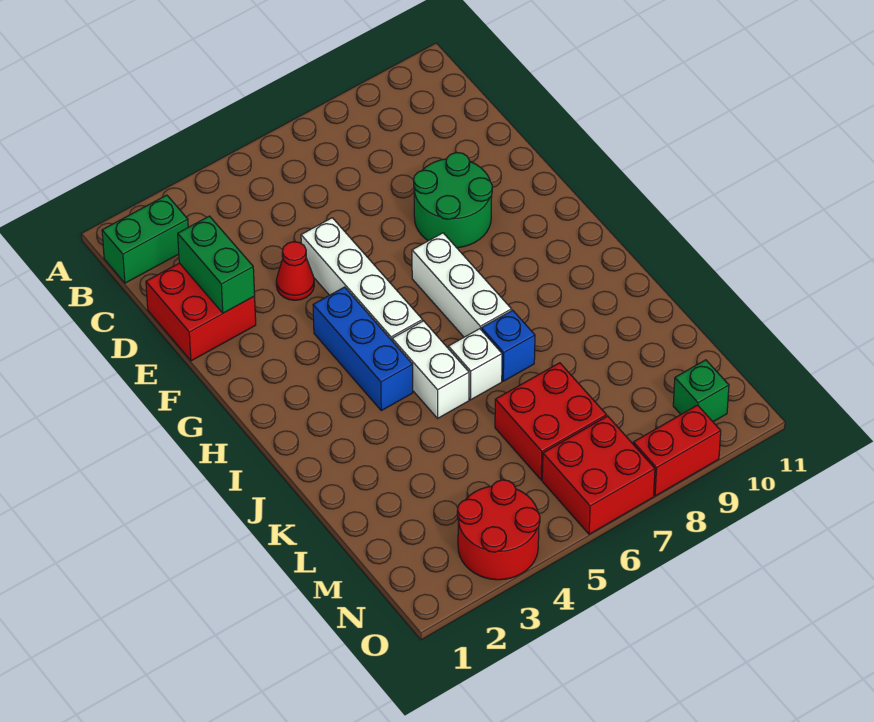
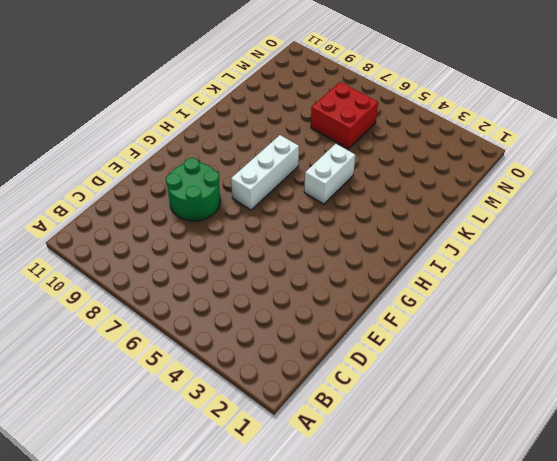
none -> green 1x2 brick [102,195,188,283]
none -> red 2x2 brick [146,263,256,361]
none -> red 1x1 cone [276,242,314,300]

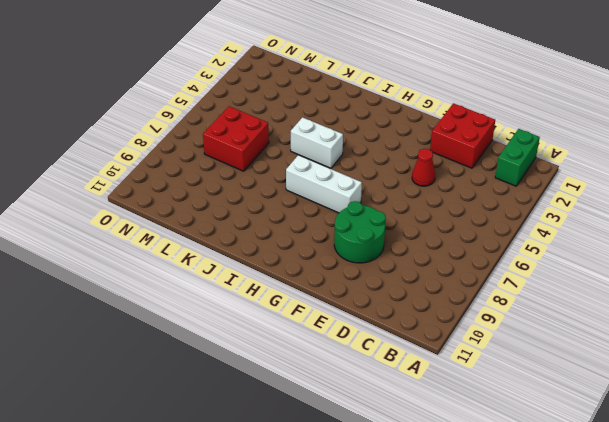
none -> white 1x4 brick [301,218,423,340]
none -> blue 1x3 brick [313,287,413,411]
none -> white 1x1 brick [448,329,502,400]

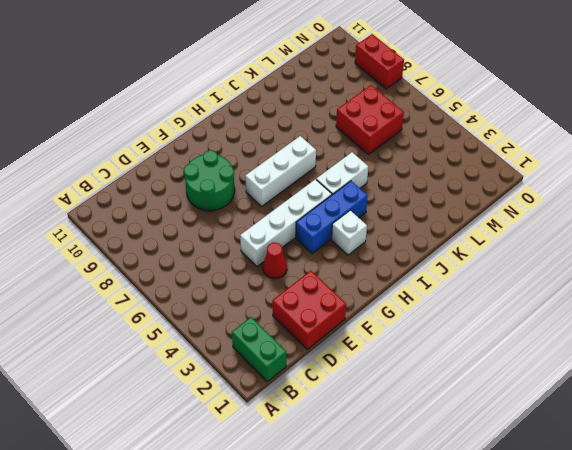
white 1x1 brick [332,210,367,255] -> white 1x1 brick moved to [448,329,502,400]
none -> blue 1x1 brick [481,310,535,381]
none -> red 2x2 round brick [457,480,540,580]
none -> red 2x2 brick [542,416,655,534]

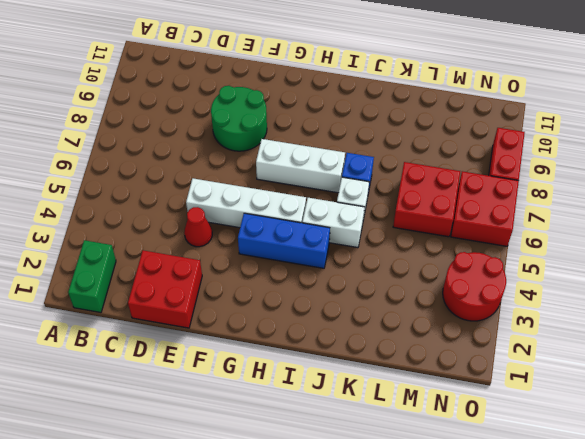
none -> green 1x1 brick [673,360,729,422]
none -> green 1x2 brick [178,216,255,313]

